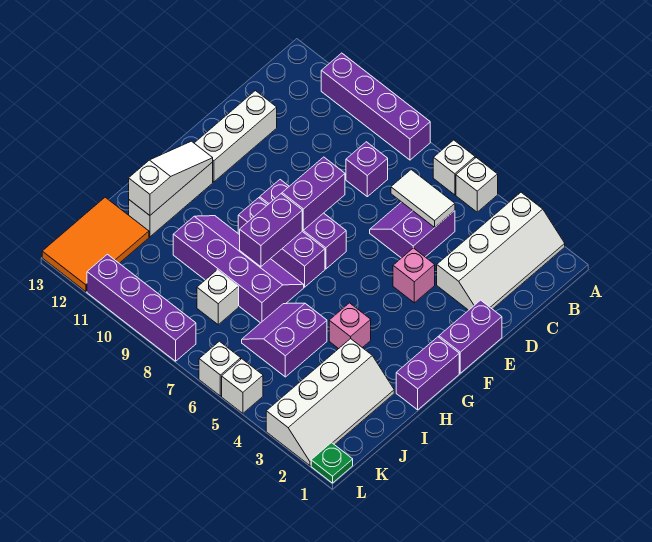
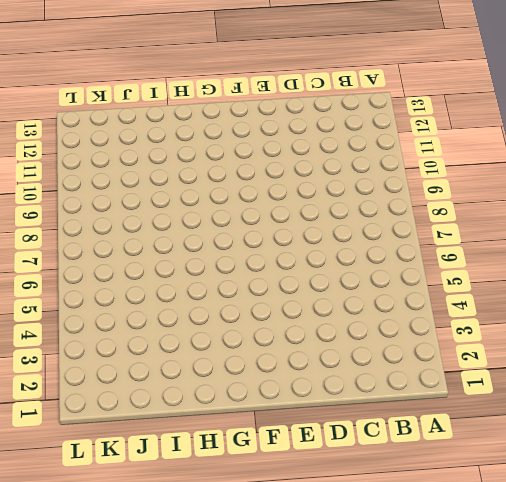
none -> white 2x4 slope [437,192,565,310]
none -> white 1x1 brick [456,158,498,212]
none -> white 1x1 brick [433,140,475,195]

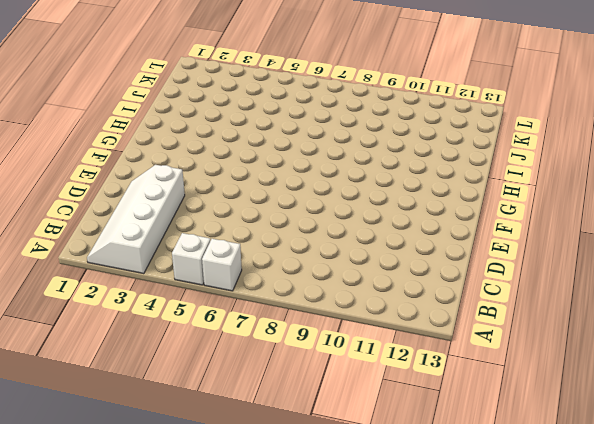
none -> purple 1x4 brick [321,53,430,160]
none -> purple 2x2 slope [370,202,455,258]
none -> purple 1x1 brick [346,142,388,197]

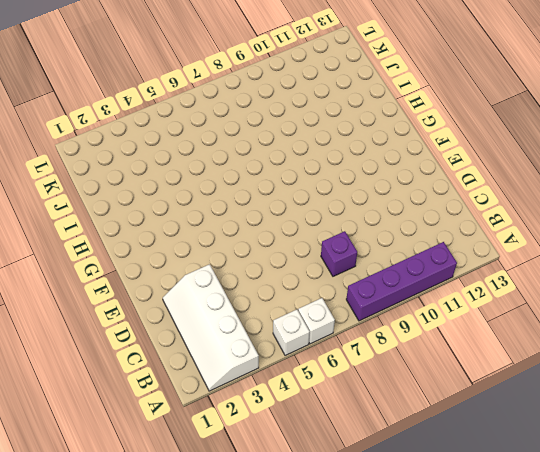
none -> purple 2x2 slope [370,202,455,258]
none -> white 1x3 brick [194,91,277,182]
none -> purple 1x2 brick [439,300,502,373]

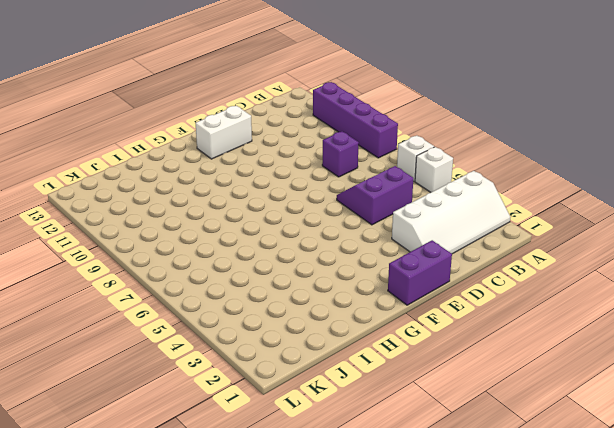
white 1x2 brick [196,106,252,159] -> white 1x3 brick [194,91,277,182]
none -> pink 1x1 brick [393,248,435,303]
none -> purple 1x3 brick [260,180,346,269]
none -> purple 1x2 brick [396,337,459,410]

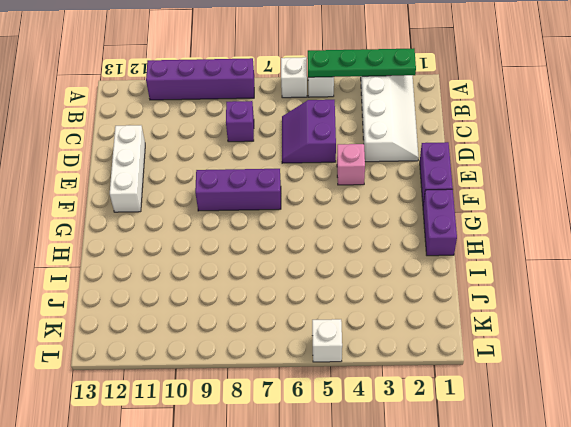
green 1x4 plate [308,48,416,77] -> none
none -> purple 1x3 brick [238,198,325,287]
none -> white 1x3 brick [129,162,213,237]
none -> pink 1x1 brick [329,303,371,349]

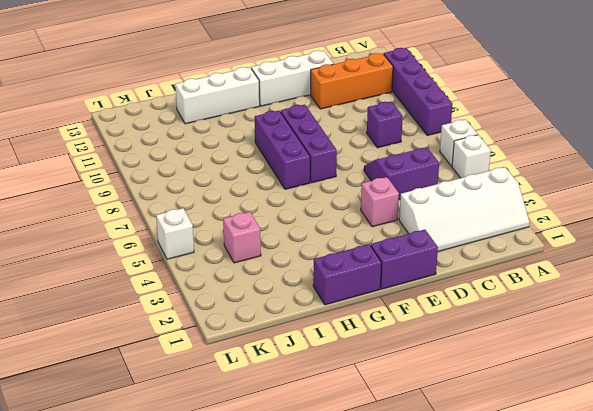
orange 1x3 brick [311,53,393,109] -> none
pink 1x1 brick [223,212,261,263] -> pink 1x1 brick moved to [329,303,371,349]
none -> purple 2x4 slope [173,216,304,323]
none -> white 2x4 slope [266,339,394,466]
none -> purple 2x2 slope [242,303,327,377]

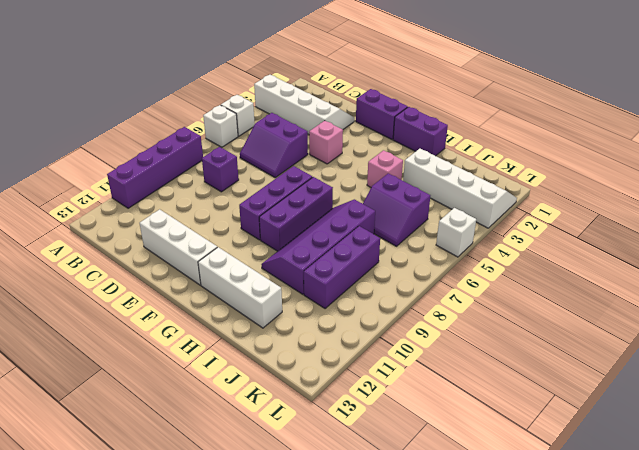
purple 1x3 brick [304,226,380,309] -> white 1x1 brick [197,270,239,325]
none -> orange 2x3 tile [42,197,149,292]
none -> green 1x1 plate [311,443,353,483]
none -> white 1x1 brick [199,341,241,396]

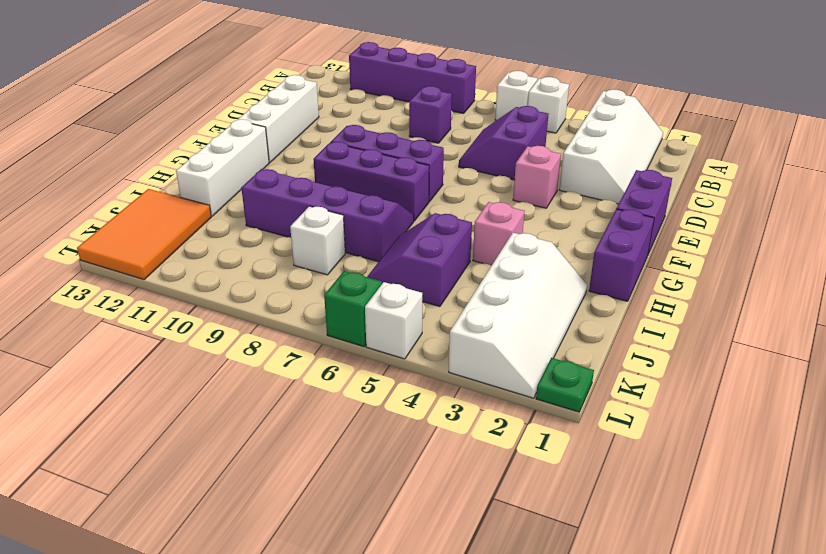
green 1x1 brick [324,271,382,346] -> white 1x1 brick [199,341,241,396]
none -> purple 1x4 brick [87,254,196,361]
none -> white 1x2 tile [391,170,455,227]
none -> purple 1x2 brick [282,157,345,230]

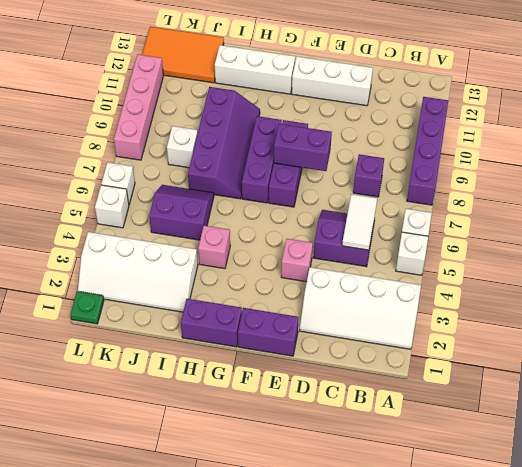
pink 1x4 brick [114,54,163,160] -> purple 1x4 brick [87,254,196,361]
none -> purple 1x2 brick [240,194,302,267]
none -> white 1x3 slope [129,141,213,215]

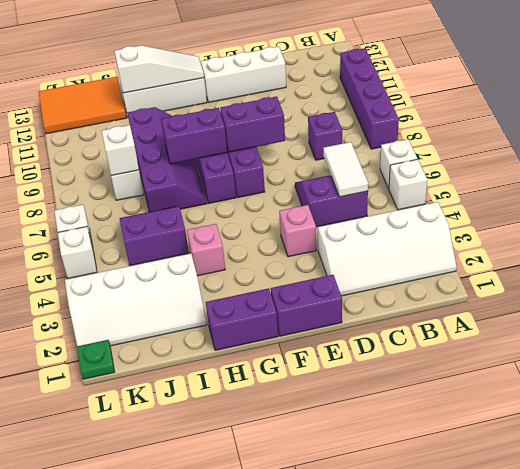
white 1x1 brick [102,125,139,176] -> none
none -> purple 1x4 brick [87,254,196,361]

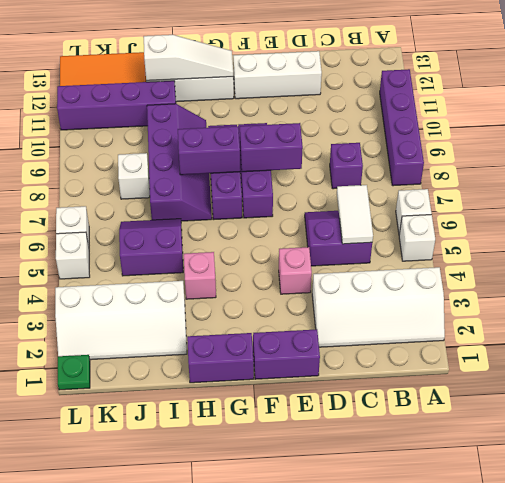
purple 1x4 brick [57,81,176,130] -> purple 1x4 brick turned to [87,254,196,361]

